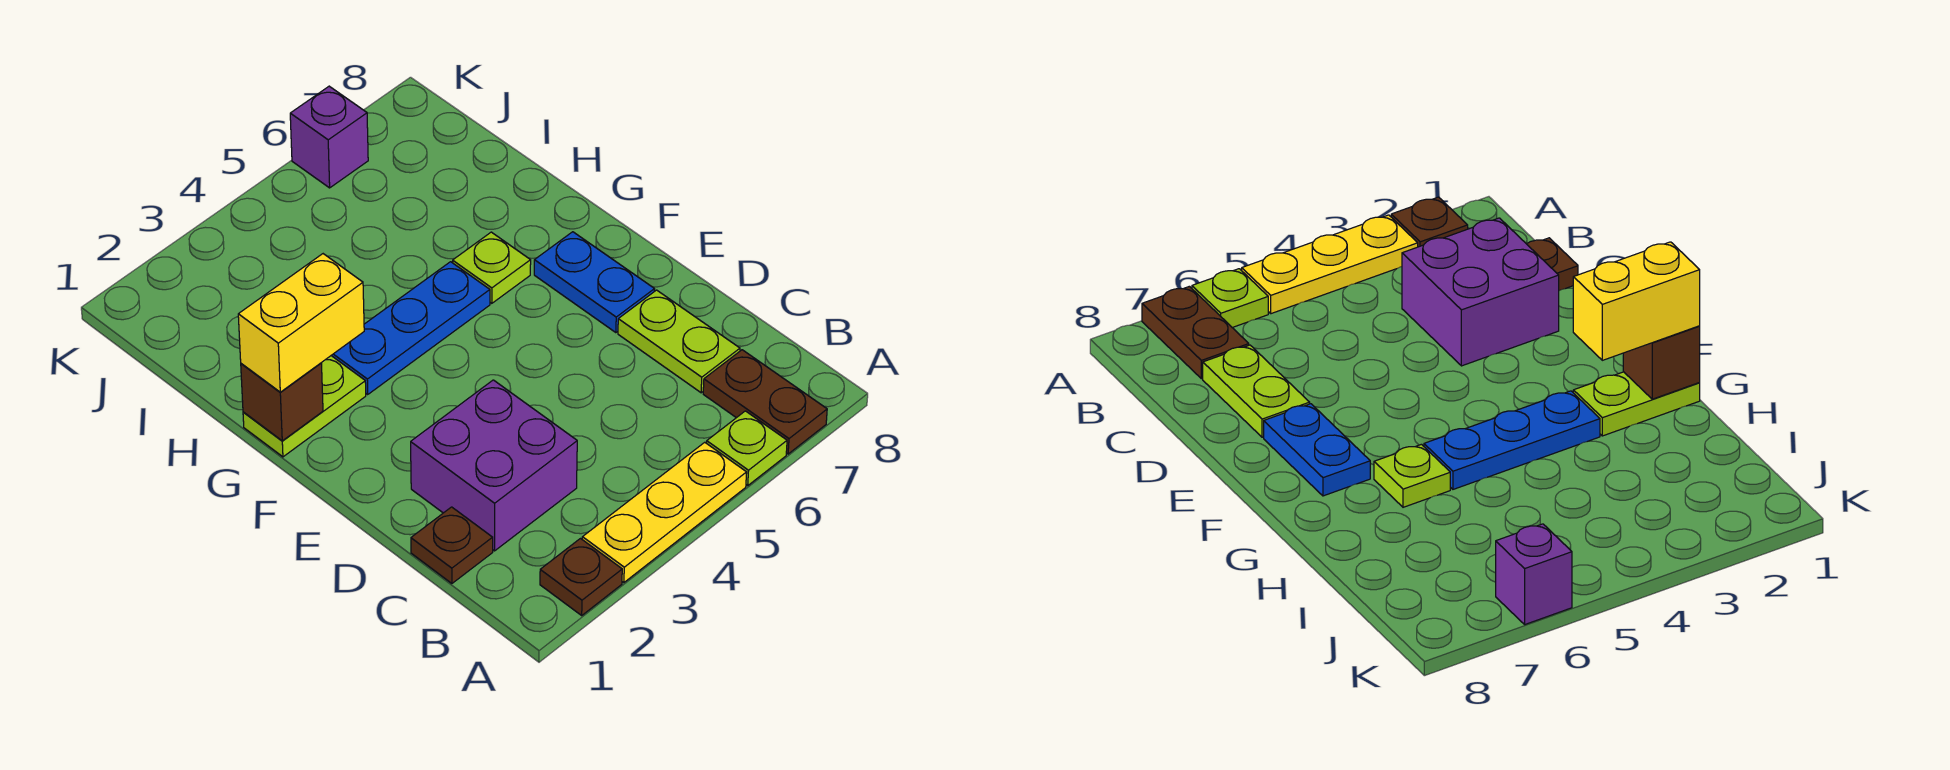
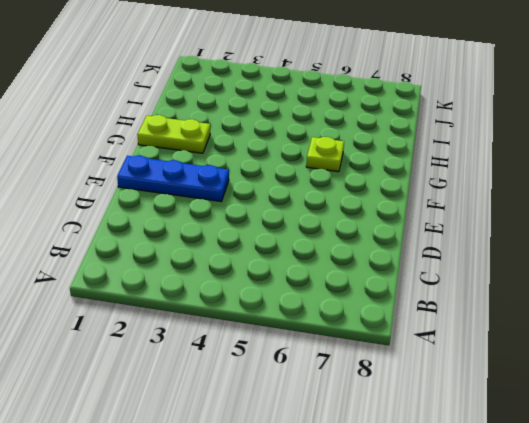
blue 1x3 plate [117,156,229,201] -> blue 1x3 plate moved to [331,262,490,394]
none -> brown 1x1 plate [540,539,622,615]
none -> yellow 1x3 plate [582,442,747,583]
none -> lime 1x1 plate [707,411,787,485]

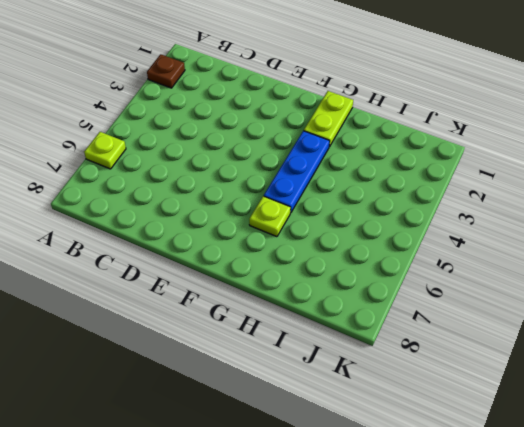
none -> yellow 1x3 plate [582,442,747,583]
none -> brown 1x2 plate [703,350,827,454]
none -> brown 1x1 plate [411,507,493,583]

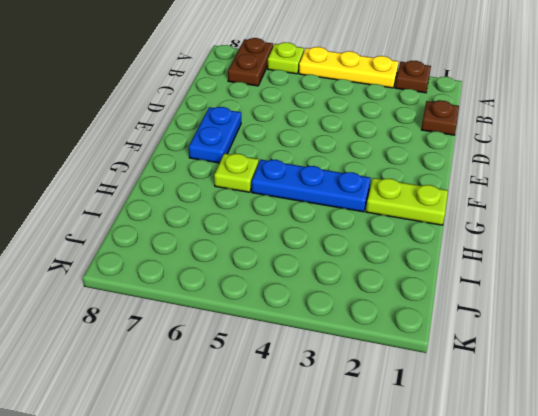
none -> purple 2x2 brick [411,380,577,551]
none -> lime 1x2 plate [618,290,740,393]
none -> purple 1x1 brick [290,86,368,188]

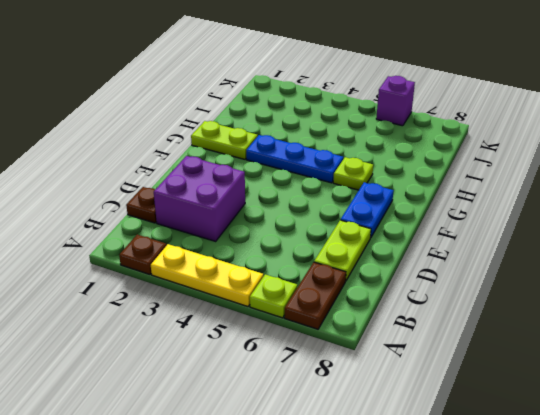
none -> brown 1x1 brick [241,363,323,441]
none -> yellow 1x2 brick [238,254,364,392]

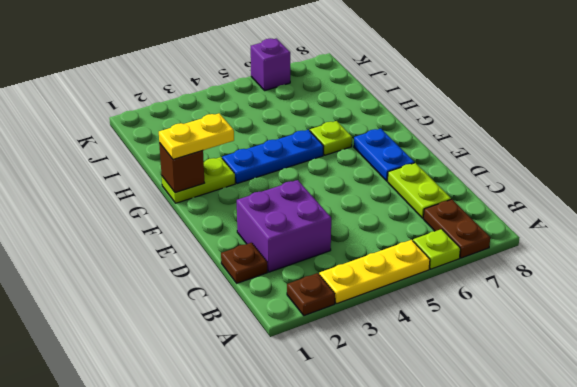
yellow 1x2 plate [159,113,234,160] -> yellow 1x2 brick [238,254,364,392]

